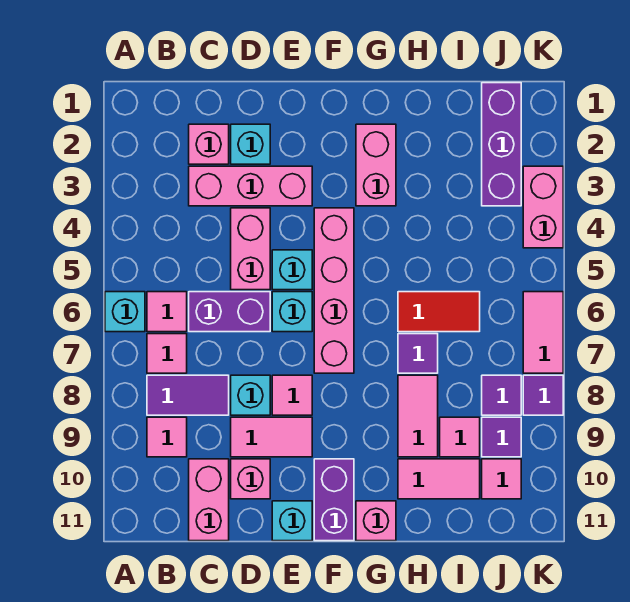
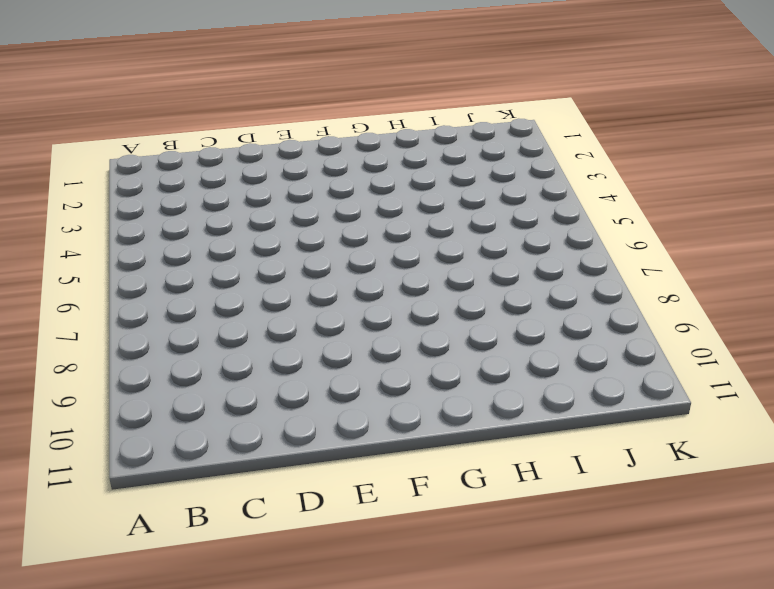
none -> cyan 1x1 brick [105,292,145,332]
none -> pink 1x1 tile [147,292,187,332]
none -> pink 1x1 tile [147,334,187,373]
none -> purple 1x2 tile [147,375,229,415]

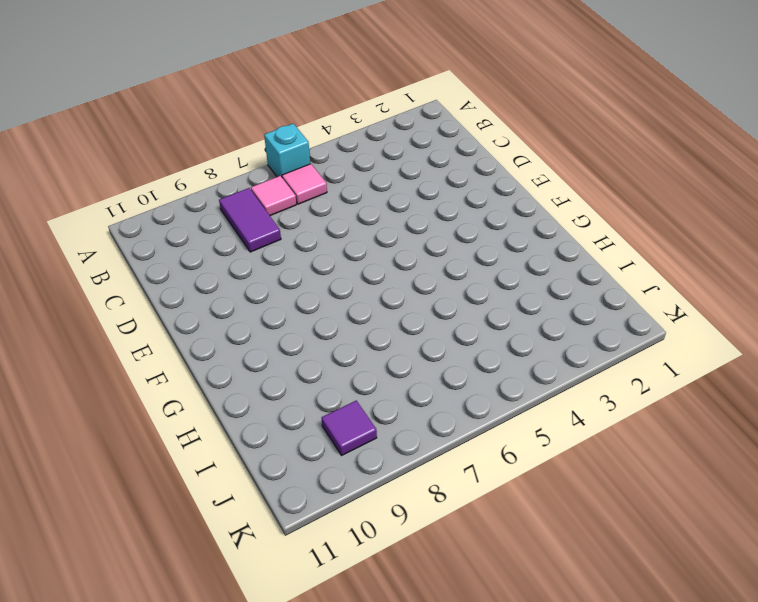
none -> pink 1x1 tile [147,417,187,457]
none -> pink 1x1 brick [189,124,229,164]
none -> pink 1x3 brick [189,166,312,206]
none -> purple 1x2 brick [189,292,270,332]

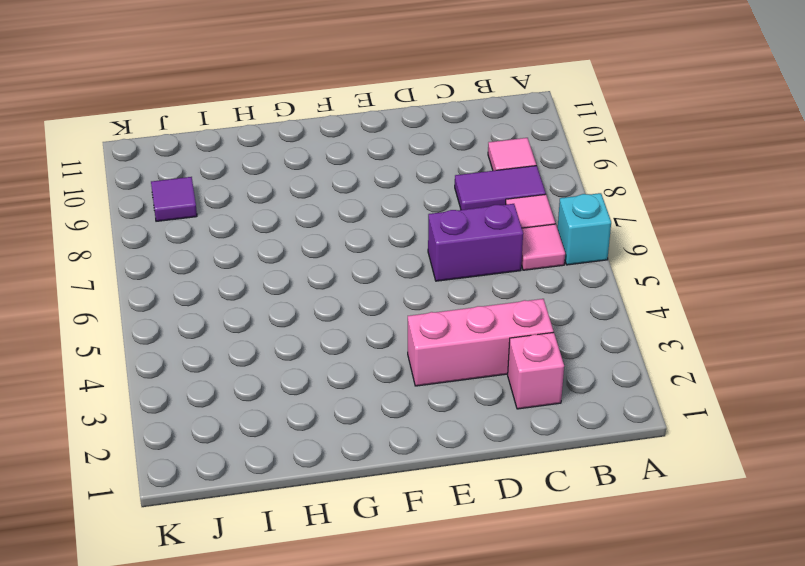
none -> pink 1x2 brick [189,459,229,541]
none -> cyan 1x1 brick [231,124,270,164]
none -> pink 1x2 brick [231,208,270,290]
none -> cyan 1x1 brick [231,375,270,415]

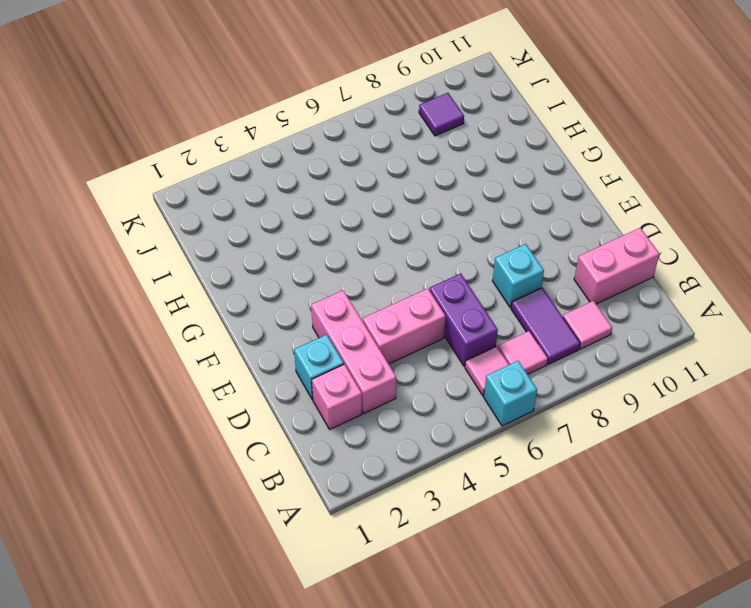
none -> pink 1x2 tile [231,417,312,457]
none -> pink 1x1 brick [231,459,270,499]
none -> cyan 1x1 brick [272,250,312,290]
none -> cyan 1x1 brick [272,292,312,332]

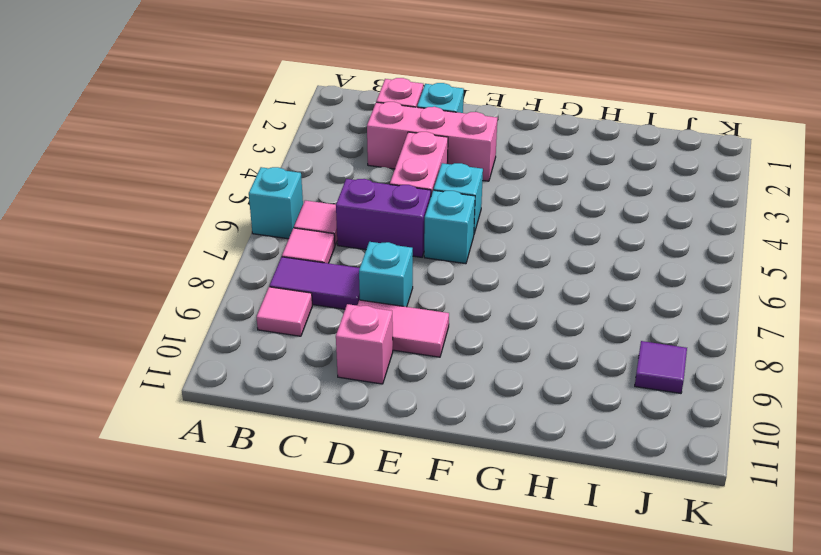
none -> pink 1x2 brick [189,459,229,541]
none -> pink 1x1 tile [272,375,312,415]
none -> cyan 1x1 brick [272,501,312,541]
none -> pink 1x4 brick [314,208,354,373]

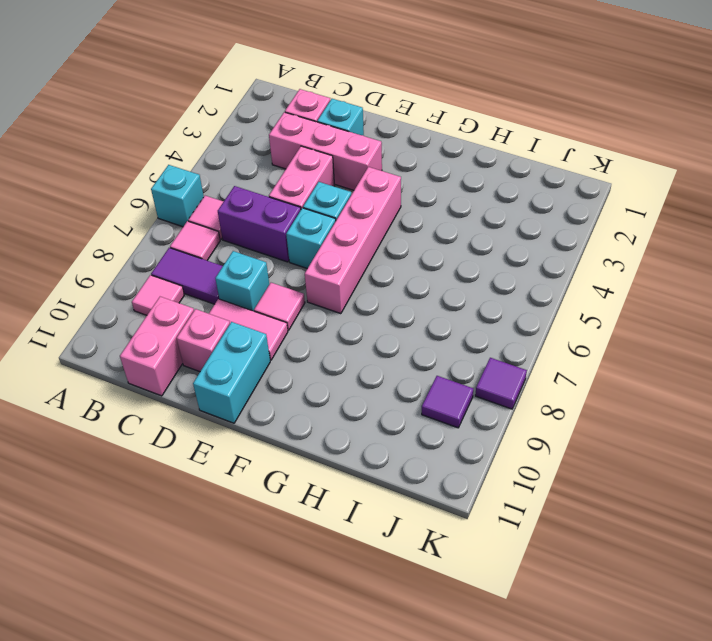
cyan 1x2 brick [193,322,270,423] -> cyan 1x1 brick [272,501,312,541]
none -> purple 1x2 brick [314,459,354,541]
none -> pink 1x2 brick [356,124,396,206]
none -> pink 1x1 brick [356,501,396,541]
none -> red 1x2 tile [398,292,480,332]

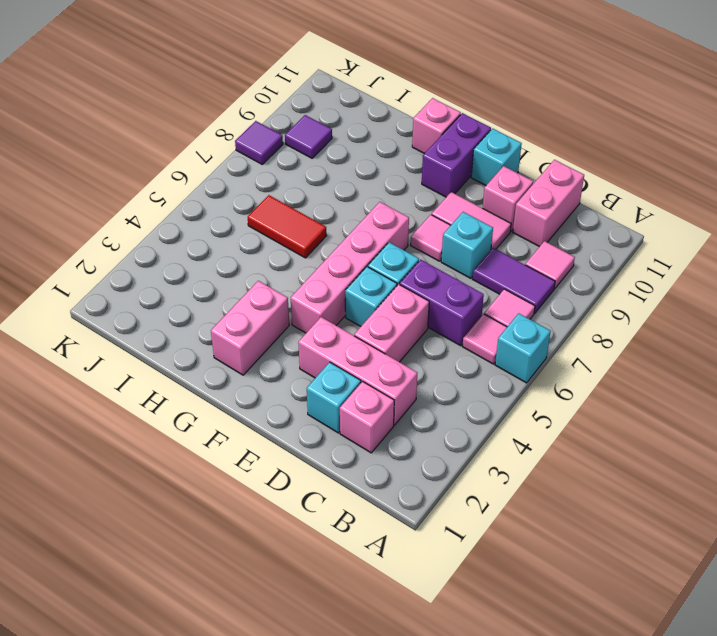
none -> purple 1x1 tile [398,334,438,373]
none -> pink 1x2 tile [398,375,438,457]
none -> pink 1x2 tile [398,459,480,499]
none -> pink 1x1 tile [440,417,480,457]

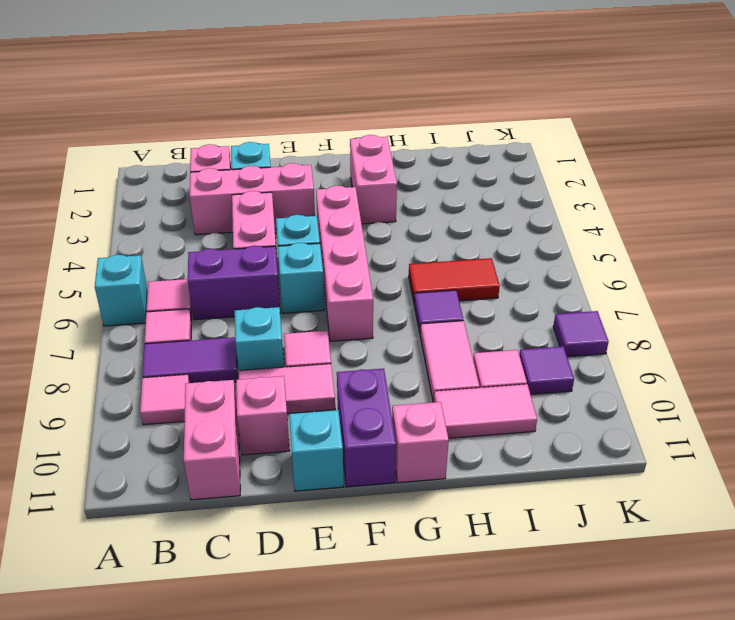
none -> purple 1x3 brick [482,83,521,206]
none -> purple 1x1 tile [482,375,521,415]
none -> pink 1x1 tile [482,459,521,499]
none -> pink 1x2 brick [523,166,563,248]

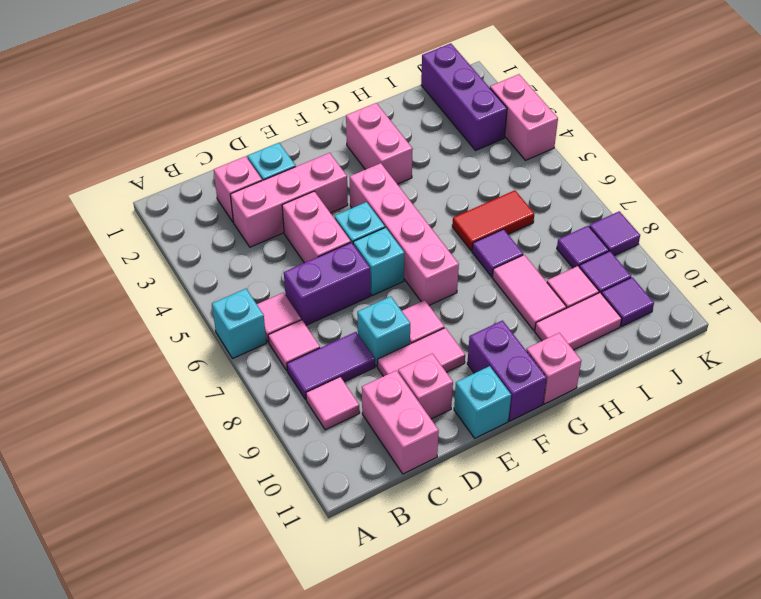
purple 1x1 tile [601,277,654,326] -> pink 1x1 tile [482,459,521,499]
none -> pink 1x2 tile [523,292,563,373]

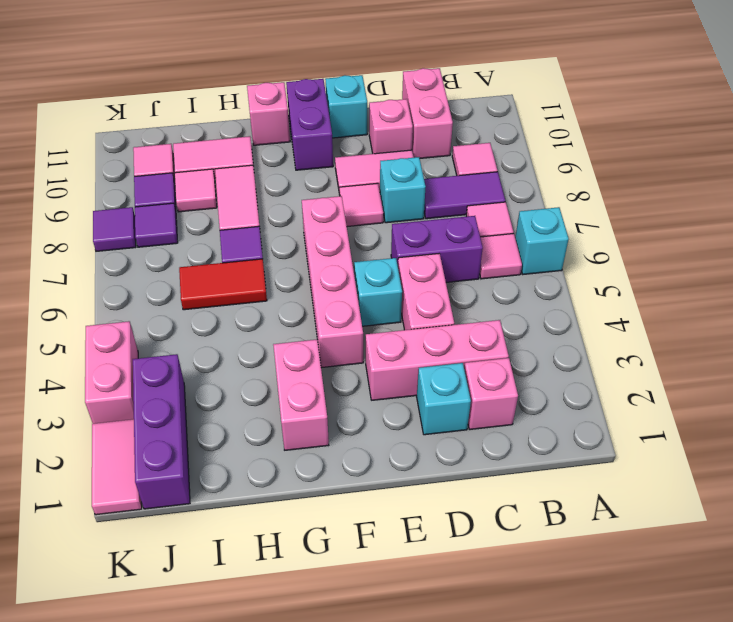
pink 1x2 tile [92,419,142,515] -> pink 1x2 tile moved to [523,292,563,373]
none -> cyan 1x1 brick [272,292,312,332]

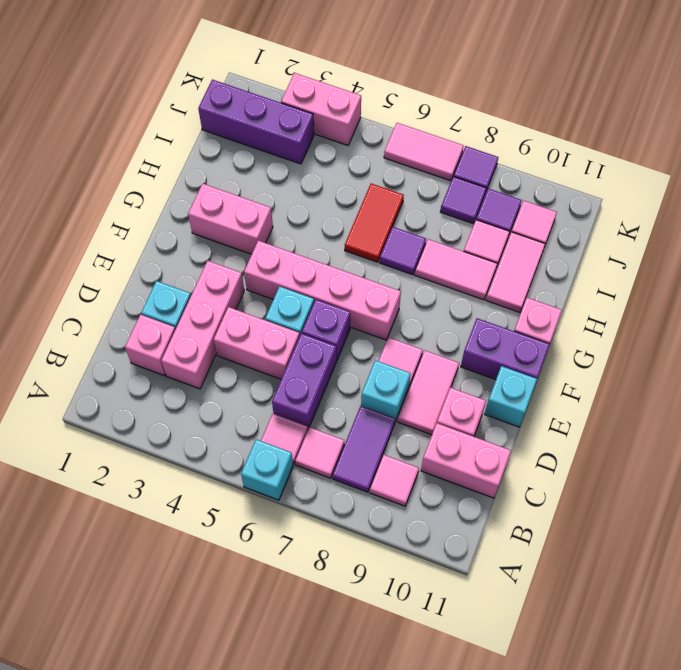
purple 1x1 brick [302,300,350,361] -> cyan 1x1 brick [272,292,312,332]

